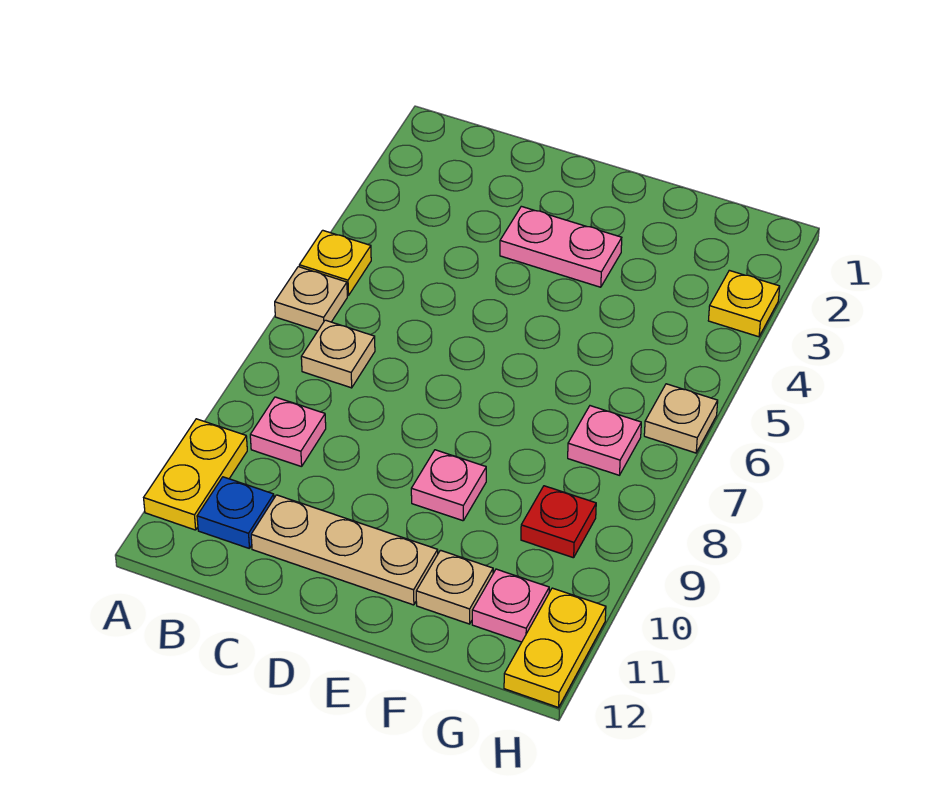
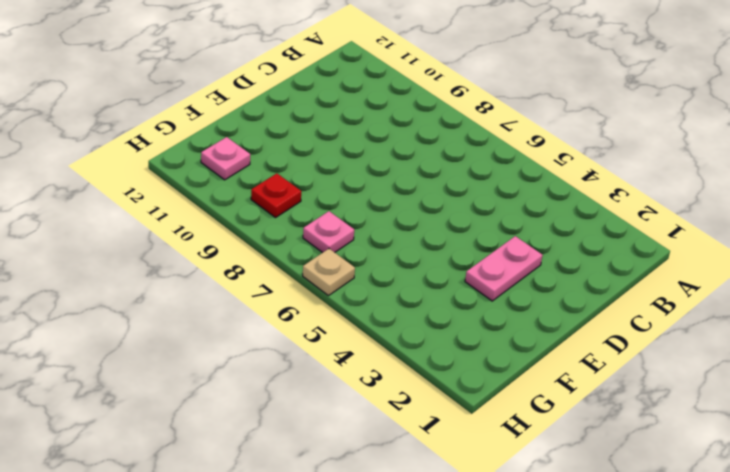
none -> yellow 1x1 plate [299,230,371,296]
none -> tan 1x1 plate [275,267,347,331]
none -> yellow 1x2 plate [144,419,247,530]

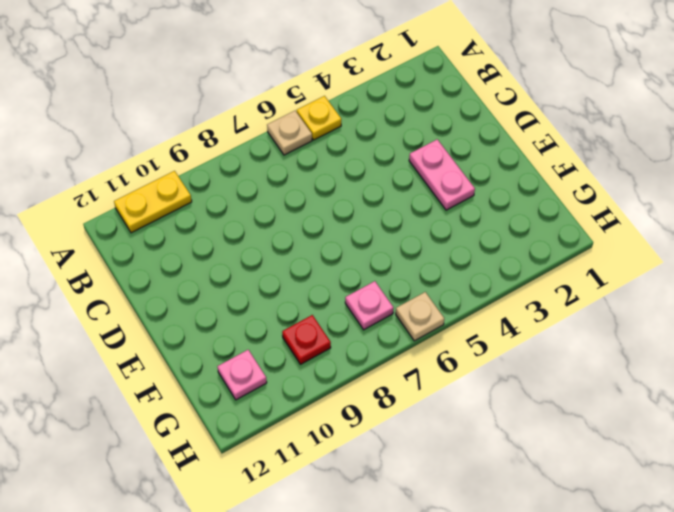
none -> tan 1x1 plate [301,320,375,388]
none -> pink 1x1 plate [250,397,326,467]
none -> blue 1x1 plate [197,477,274,549]

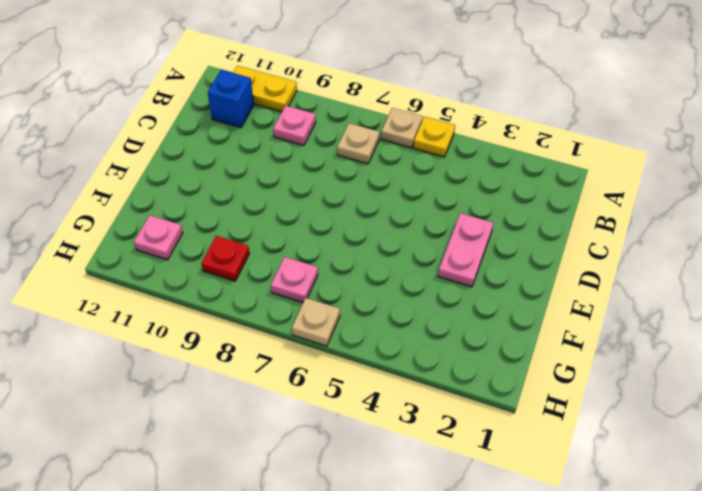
blue 1x1 brick [208,70,254,128] -> blue 1x1 plate [197,477,274,549]
none -> tan 1x3 plate [251,495,438,605]
none -> pink 1x1 plate [411,450,486,521]
none -> tan 1x1 plate [416,550,493,624]

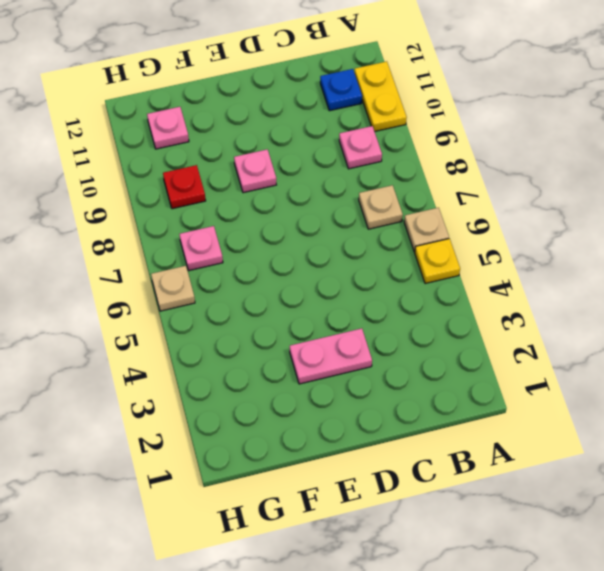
none -> tan 1x3 plate [251,495,438,605]
none -> tan 1x1 plate [416,550,493,624]
none -> yellow 1x1 plate [708,270,780,337]

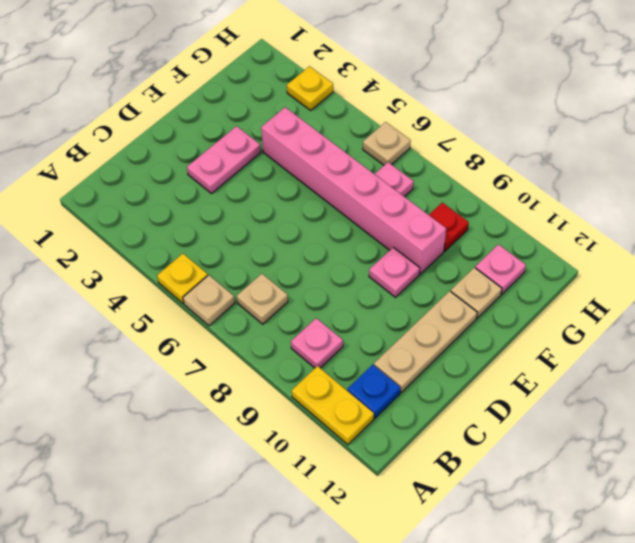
pink 1x6 brick [261,107,446,274] -> none
none -> yellow 1x2 plate [504,588,606,707]

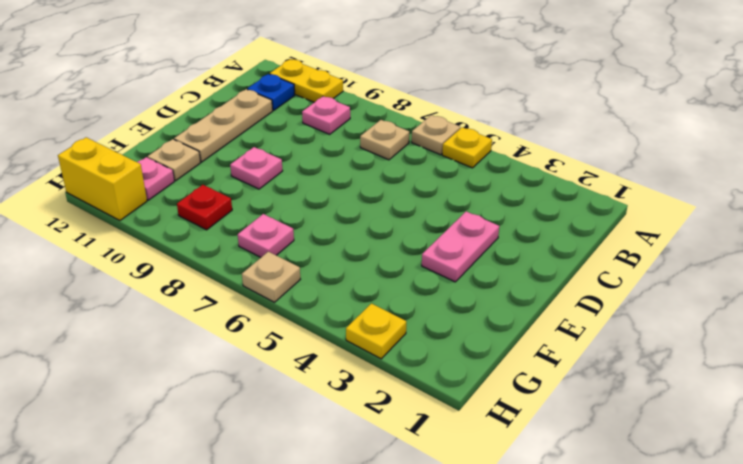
yellow 1x2 brick [58,137,147,221] -> yellow 1x2 plate [504,588,606,707]

